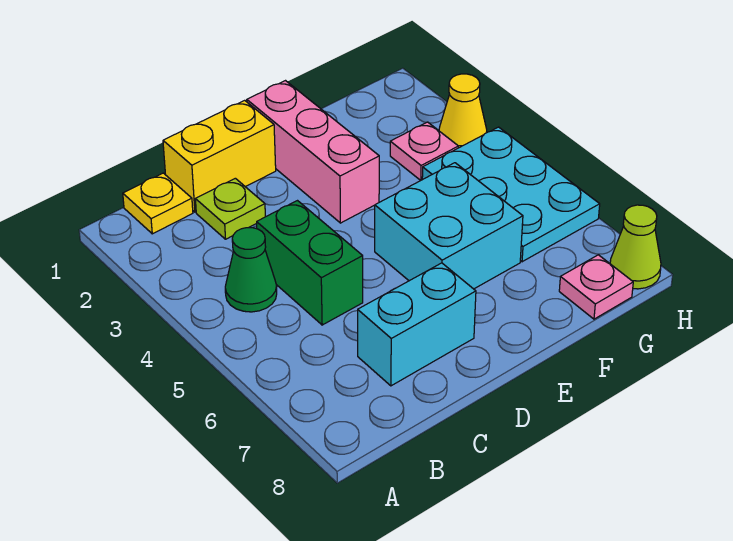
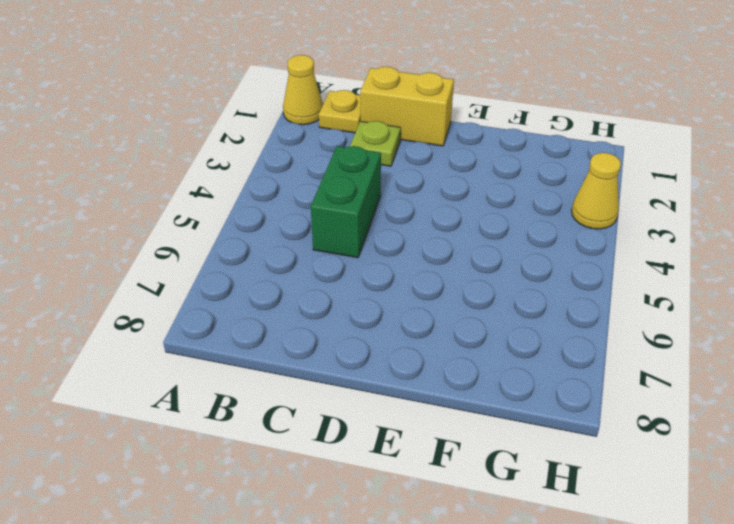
yellow 1x1 cone [283,55,323,125] -> none
none -> green 1x1 cone [225,228,277,312]
none -> cyan 1x2 brick [358,263,476,386]
none -> pink 1x3 brick [247,81,379,223]

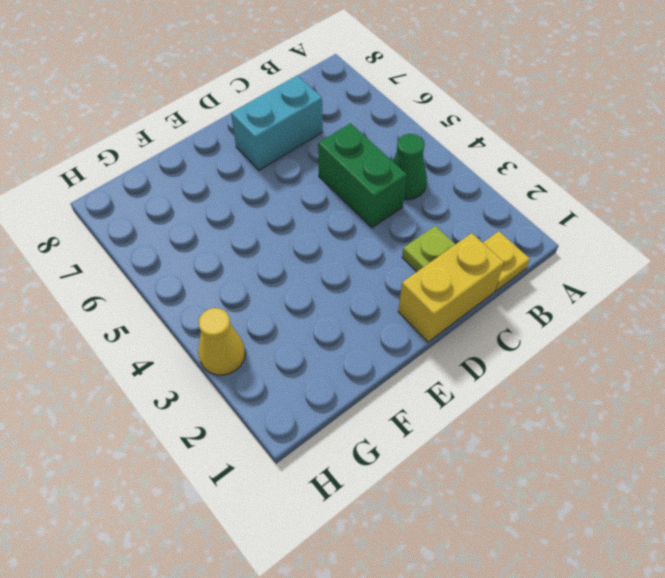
none -> pink 1x3 brick [247,81,379,223]
none -> cyan 2x2 brick [375,163,523,289]
none -> pink 1x1 plate [390,122,458,180]

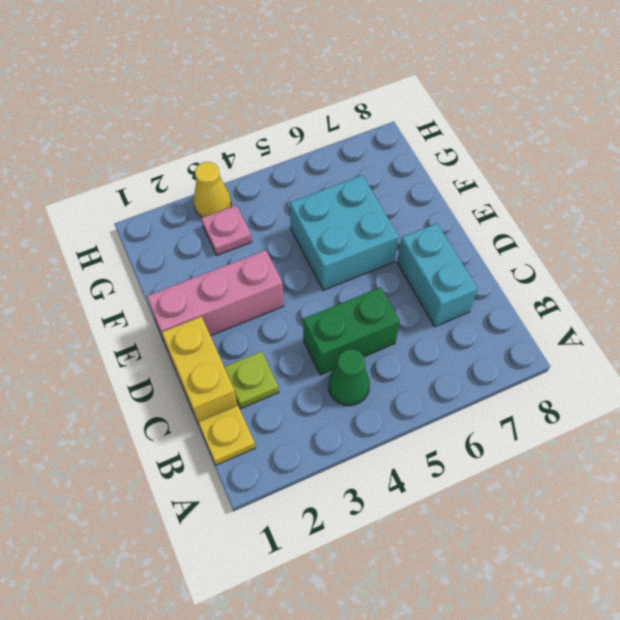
none -> cyan 2x3 plate [422,127,600,262]
none -> pink 1x1 plate [559,255,633,319]
none -> lime 1x1 cone [610,205,661,289]

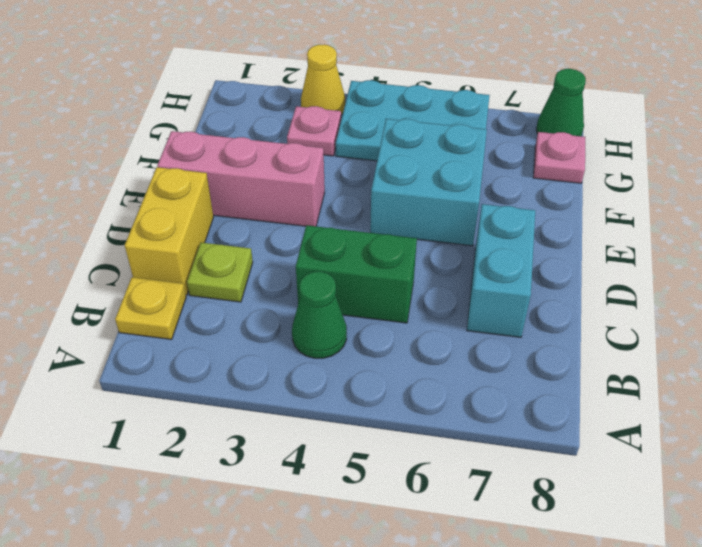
green 1x1 cone [536,69,586,136] -> lime 1x1 cone [610,205,661,289]

